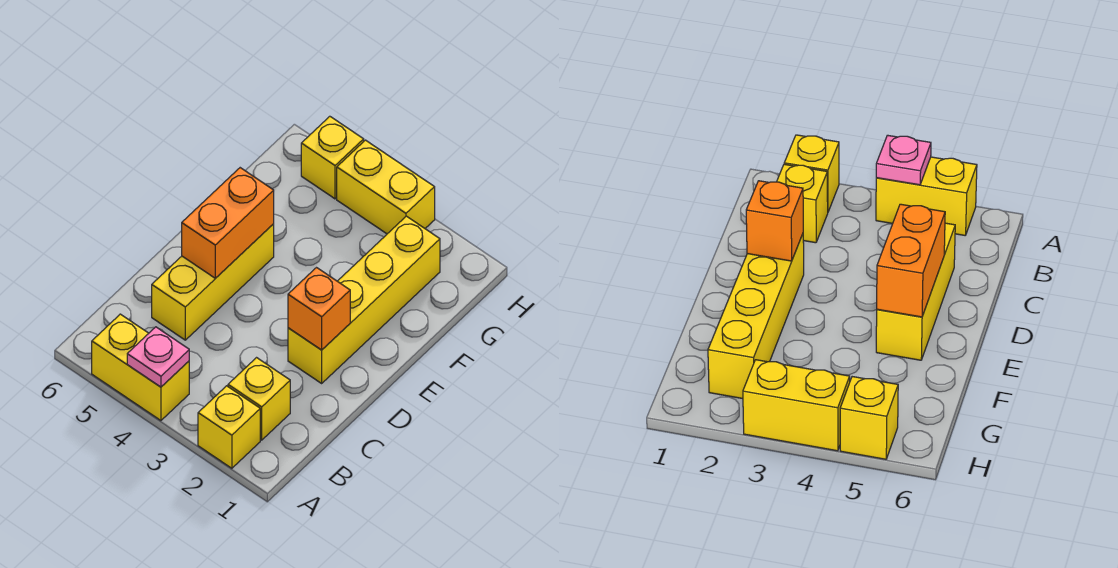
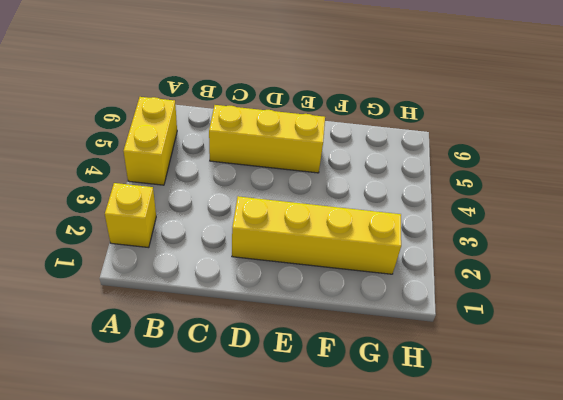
none -> yellow 1x1 brick [228,358,290,440]
none -> yellow 1x2 brick [337,140,435,234]

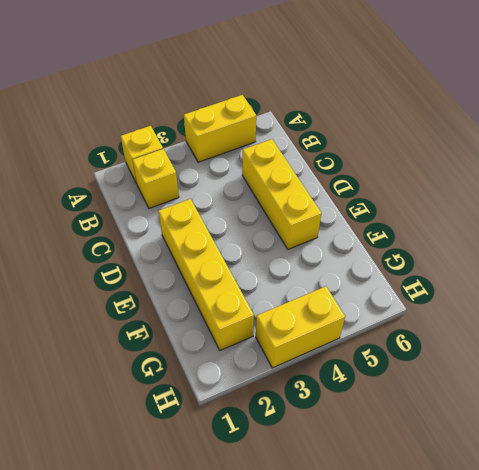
none -> yellow 1x1 brick [301,116,364,199]
none -> pink 1x1 plate [127,327,189,387]

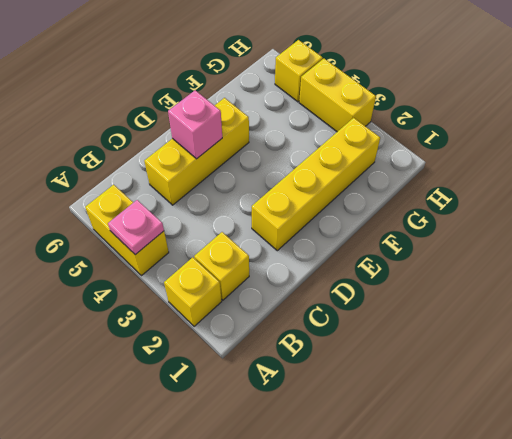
pink 1x1 brick [168,90,222,159] -> orange 1x2 brick [182,168,274,278]
none -> orange 1x1 brick [288,268,350,350]

